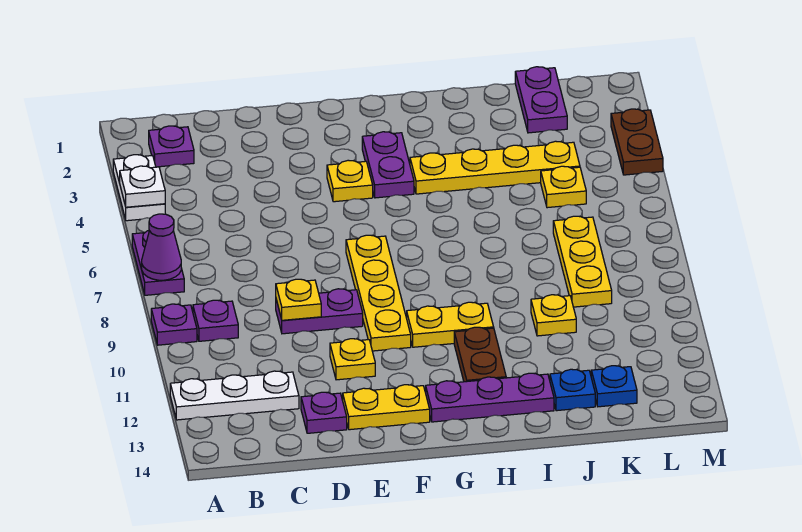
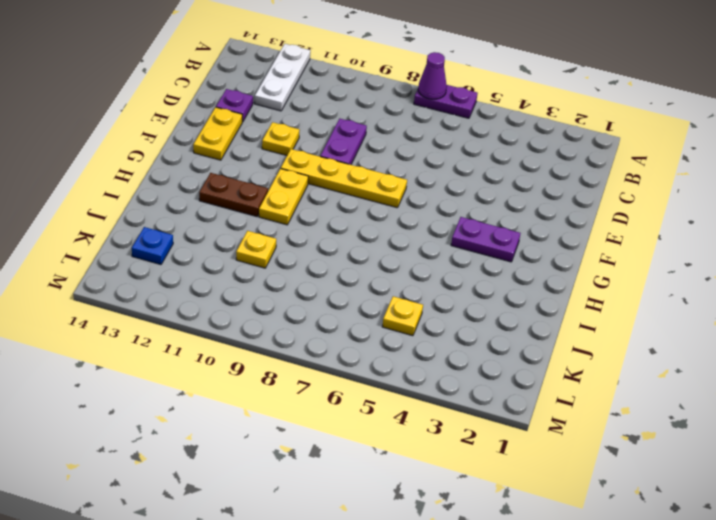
none -> white 1x2 plate [113,155,165,221]
none -> purple 1x1 plate [151,304,197,345]
none -> purple 1x1 plate [149,126,194,167]

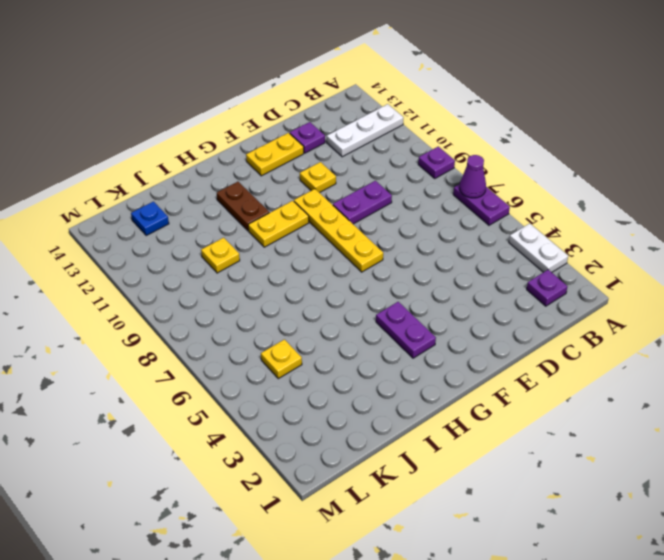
none -> purple 1x1 plate [193,300,238,341]
none -> yellow 1x1 plate [327,160,373,202]
none -> purple 1x3 plate [426,373,554,422]

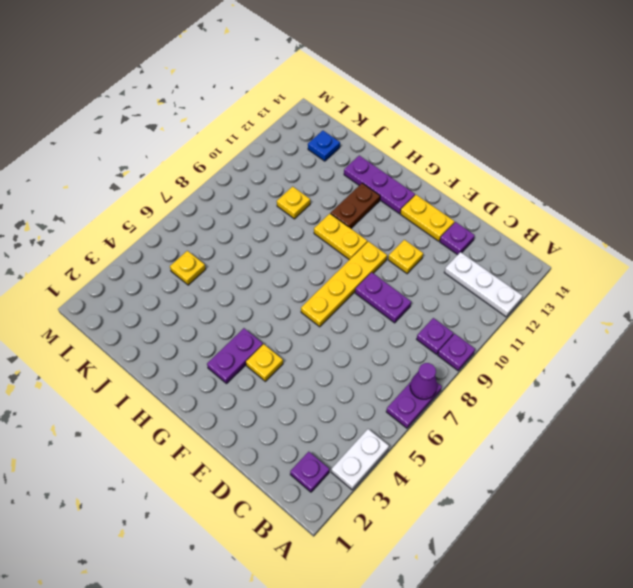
none -> yellow 1x4 plate [410,141,580,194]
none -> blue 1x1 plate [550,369,595,411]
none -> purple 1x2 plate [515,67,567,133]

